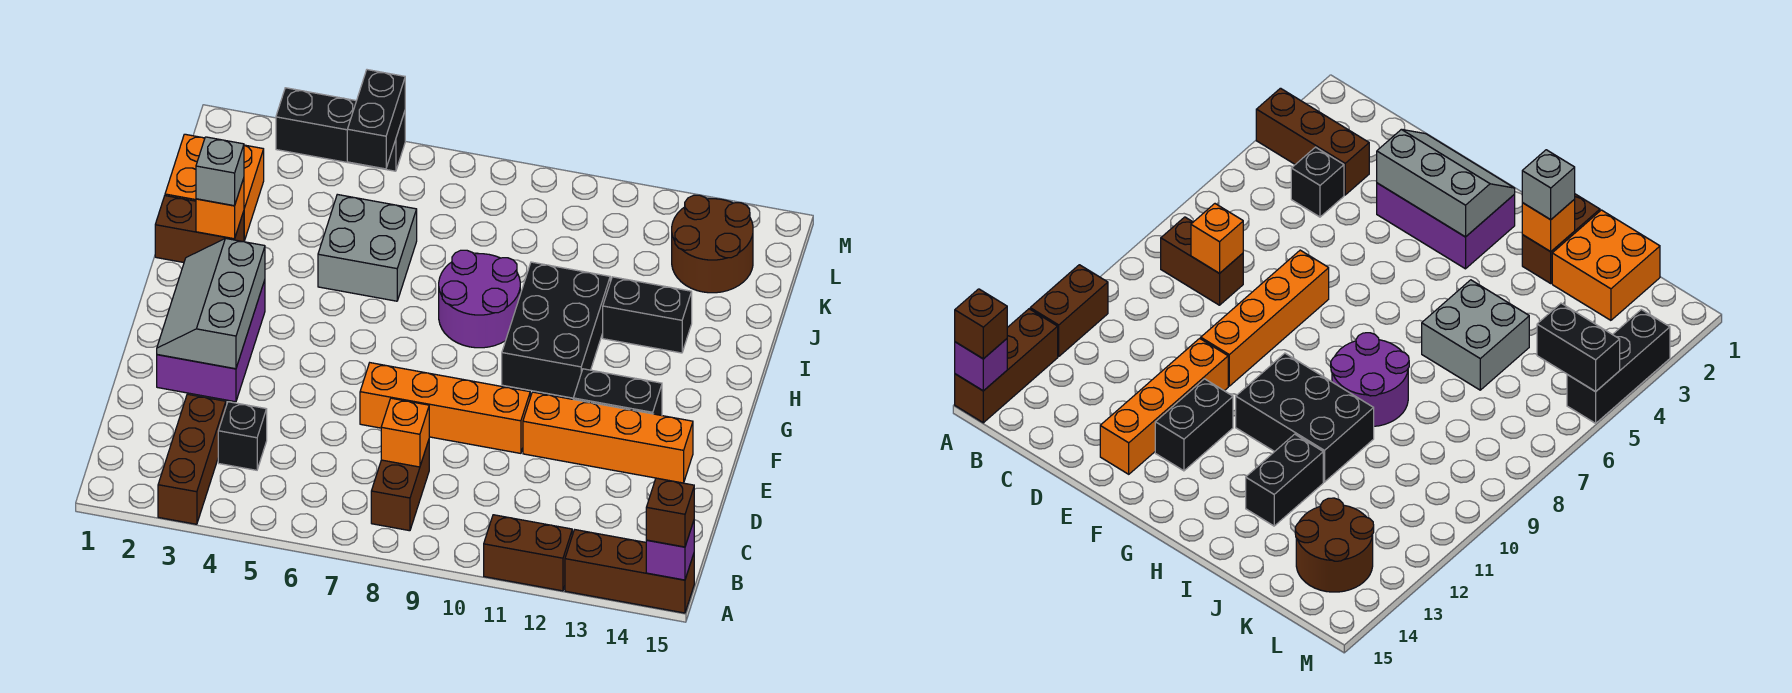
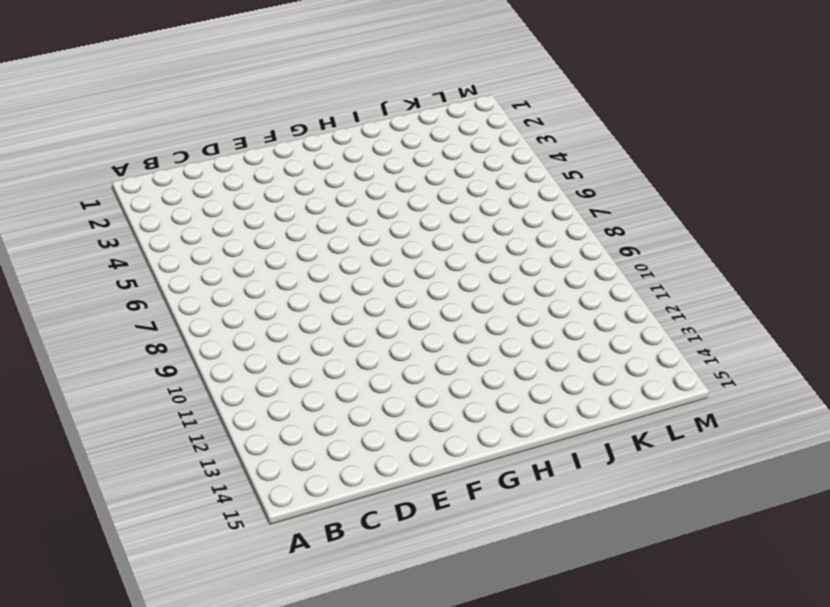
none -> brown 1x3 brick [158,394,226,524]
none -> brown 1x2 brick [484,515,572,591]
none -> brown 1x3 brick [565,530,694,613]

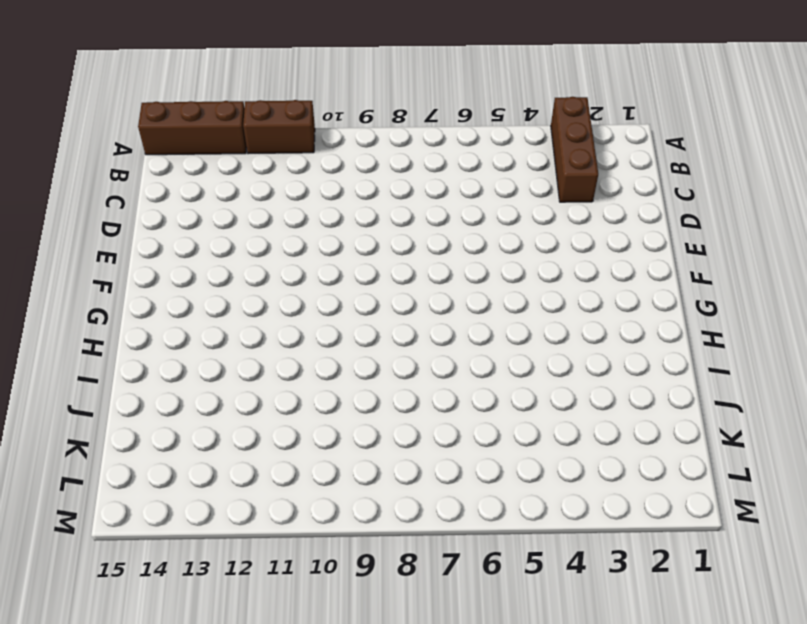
none -> brown 1x2 brick [371,440,429,531]
none -> black 1x1 brick [218,402,267,470]
none -> purple 2x3 brick [157,280,265,402]

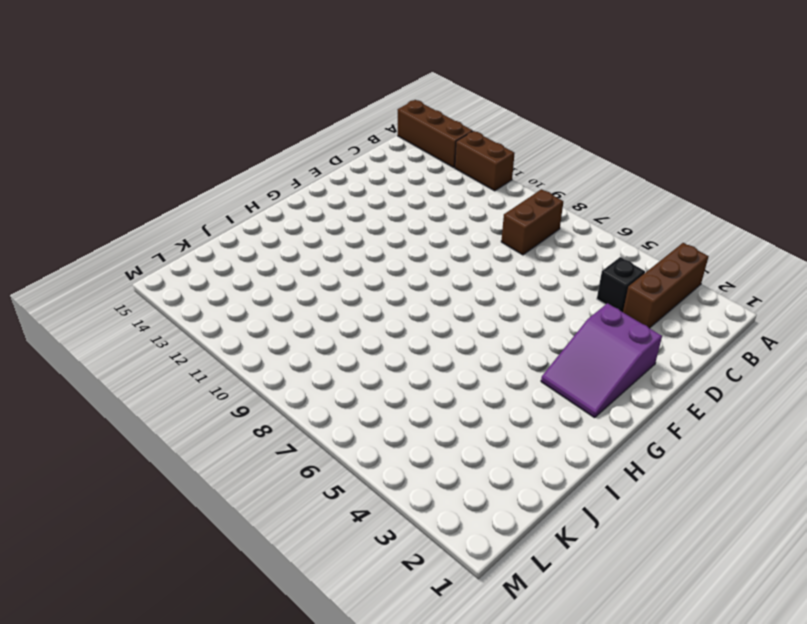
purple 2x3 slope [541,303,662,418] -> purple 2x3 brick [157,280,265,402]
none -> orange 1x4 brick [360,363,530,453]
none -> orange 1x4 brick [523,392,693,483]
none -> black 1x2 brick [573,369,662,416]

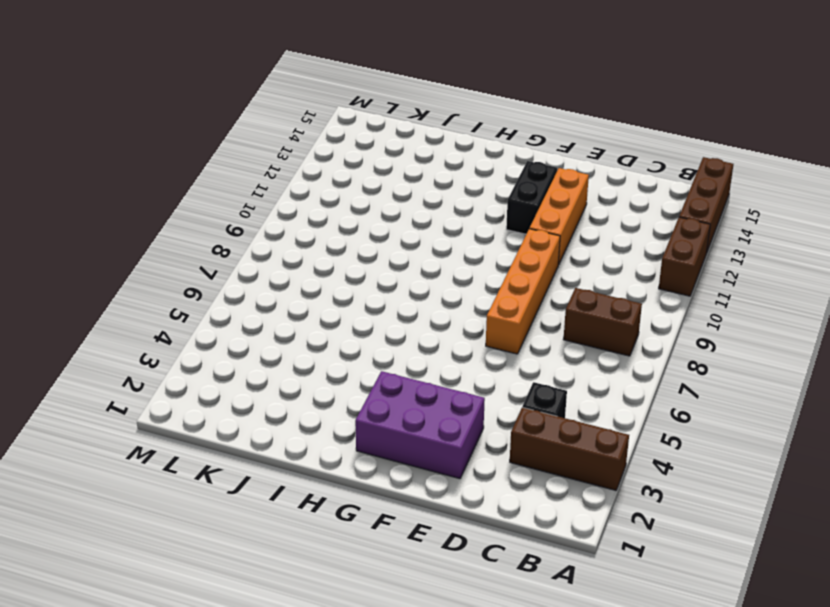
orange 1x3 brick [530,168,589,265] -> orange 1x4 brick [523,392,693,483]
none -> black 2x3 brick [502,262,610,398]
none -> purple 2x2 round brick [439,250,520,348]
none -> brown 1x2 brick [155,196,244,263]

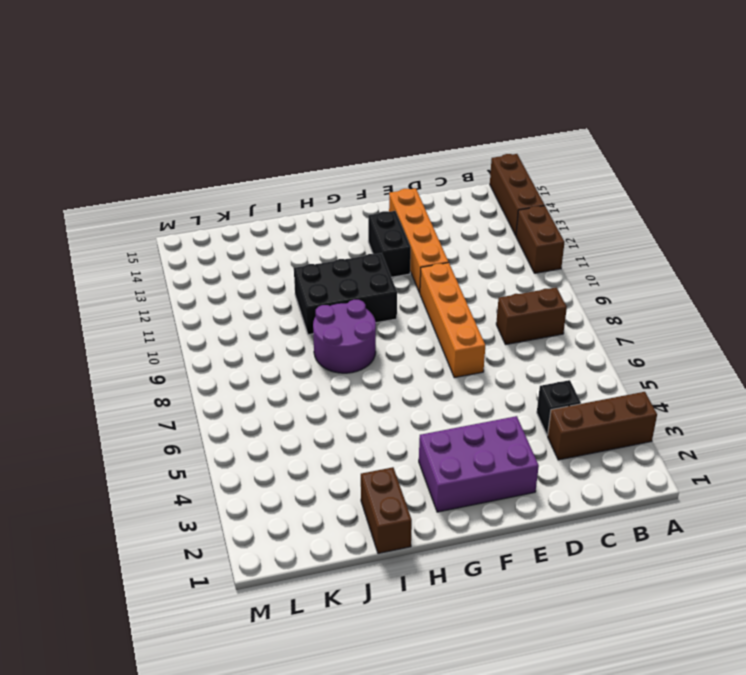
none -> grey 2x2 brick [318,194,417,301]
none -> black 1x2 brick [603,277,692,353]
none -> orange 2x2 brick [165,134,264,241]

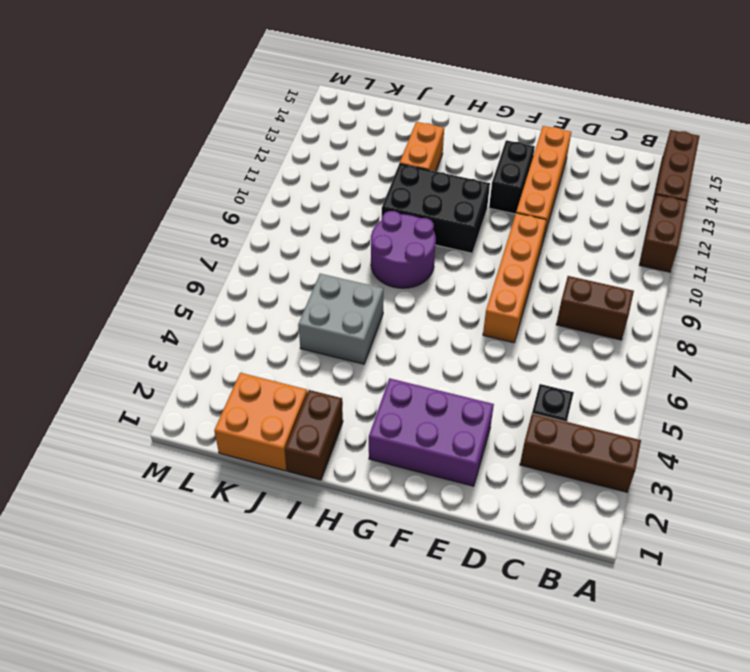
orange 1x2 brick [400,122,444,171] -> black 1x2 brick [603,277,692,353]
none -> brown 2x2 round brick [672,195,753,293]
none -> black 1x3 brick [276,88,405,171]
none -> purple 1x1 brick [646,521,694,580]

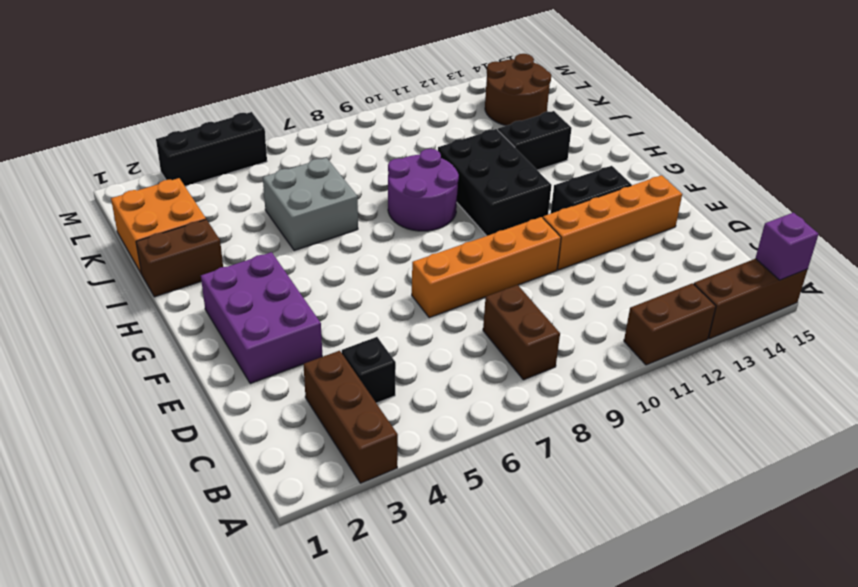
none -> orange 1x1 brick [381,398,429,467]
none -> grey 2x3 slope [157,238,265,369]
none -> orange 1x1 brick [196,178,244,239]

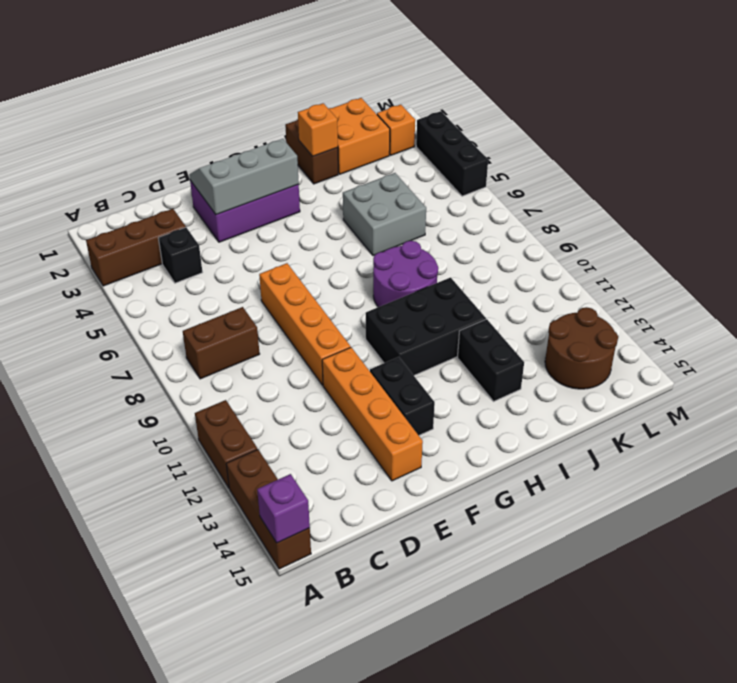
orange 1x1 brick [377,105,415,155] -> orange 1x1 brick moved to [381,398,429,467]
none -> black 1x2 brick [347,70,405,169]
none -> brown 1x1 brick [646,478,694,547]
none -> grey 1x1 brick [196,137,244,206]

